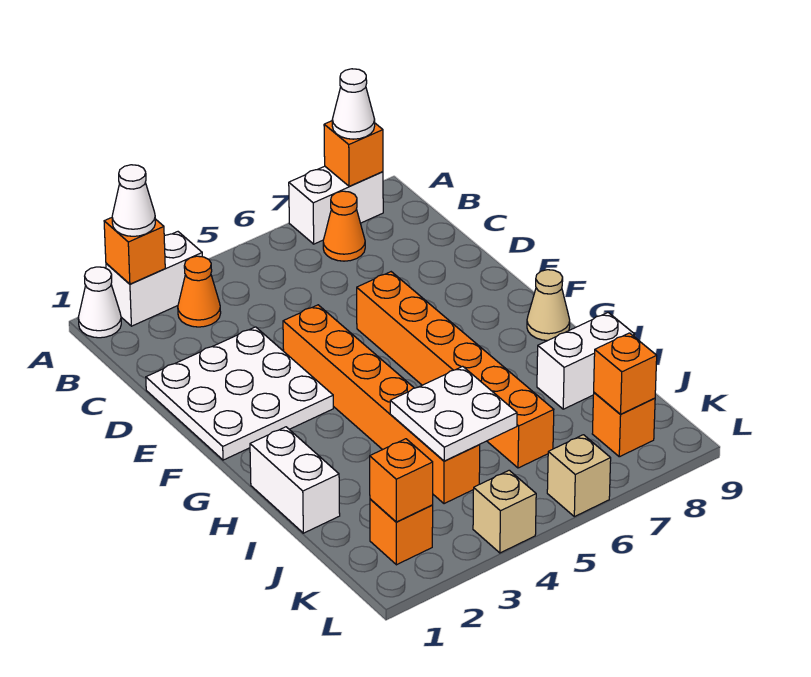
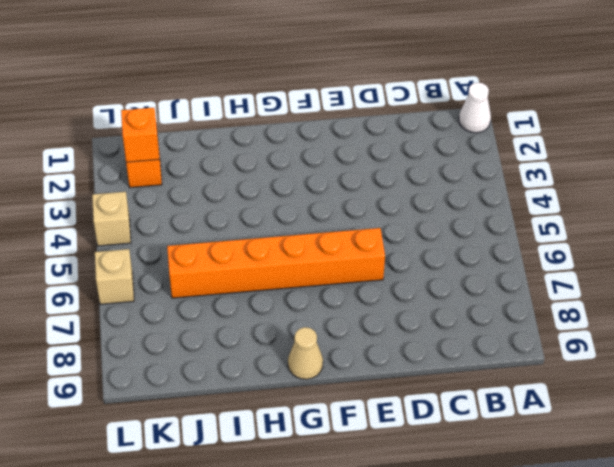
none -> white 1x2 brick [106,232,202,326]
none -> white 1x2 brick [289,166,383,244]
none -> orange 1x1 cone [178,256,221,327]

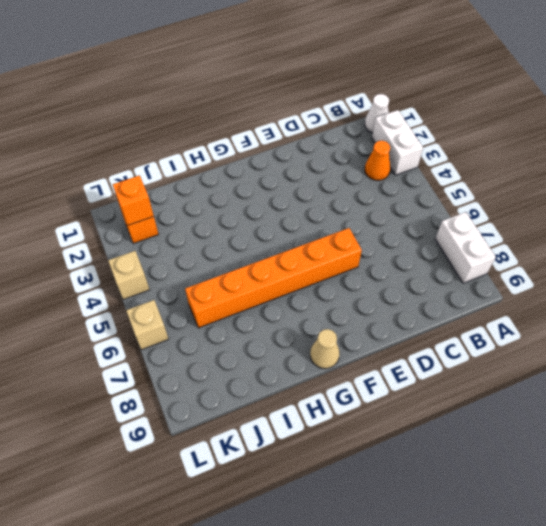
none -> orange 1x1 cone [323,191,365,261]
none -> white 3x3 plate [146,327,333,460]
none -> orange 1x6 brick [283,305,480,504]

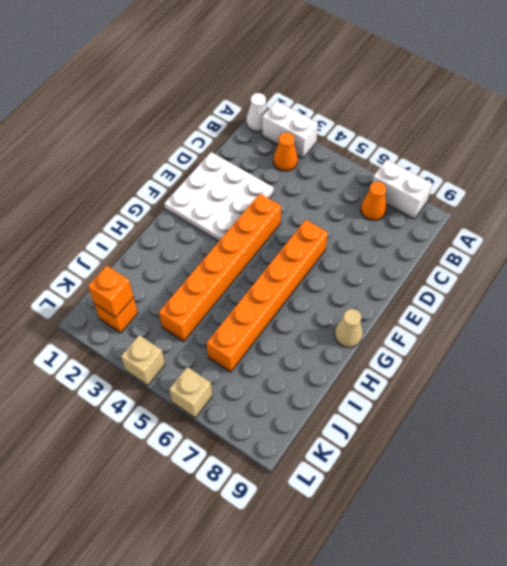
none -> white 1x2 brick [250,427,340,533]
none -> white 1x2 brick [537,313,635,409]
none -> orange 1x1 brick [592,393,655,457]

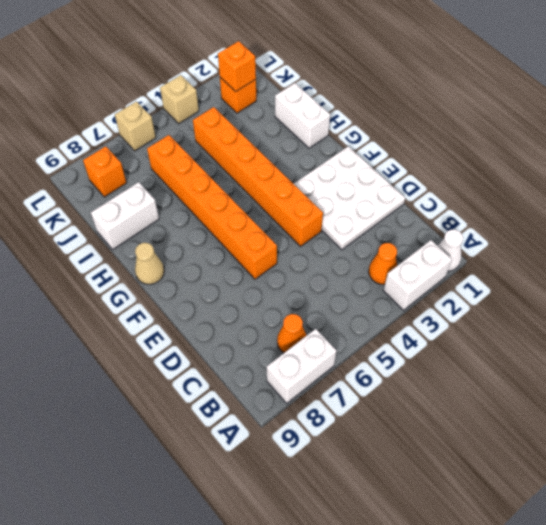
none -> orange 1x1 brick [104,218,165,284]
none -> orange 1x1 brick [324,121,383,187]
none -> white 2x2 plate [390,366,517,461]

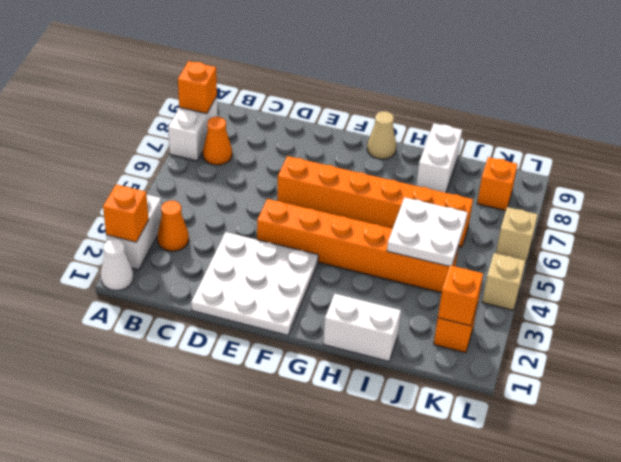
none -> orange 1x1 brick [594,333,657,414]
none -> white 1x1 cone [112,165,155,236]
none -> white 1x1 cone [332,69,375,139]

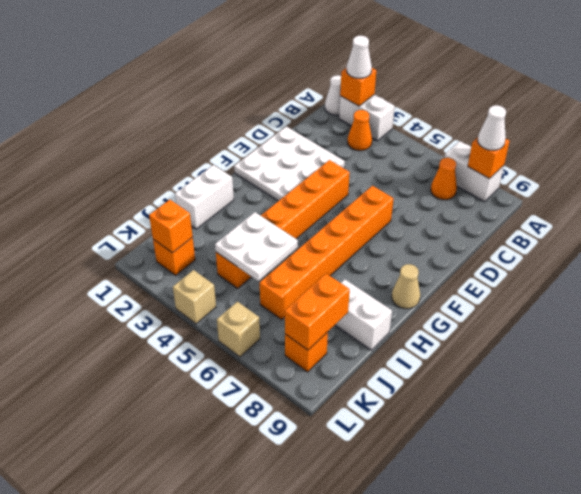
orange 1x2 brick [285,274,350,350] -> orange 1x1 brick [594,333,657,414]

